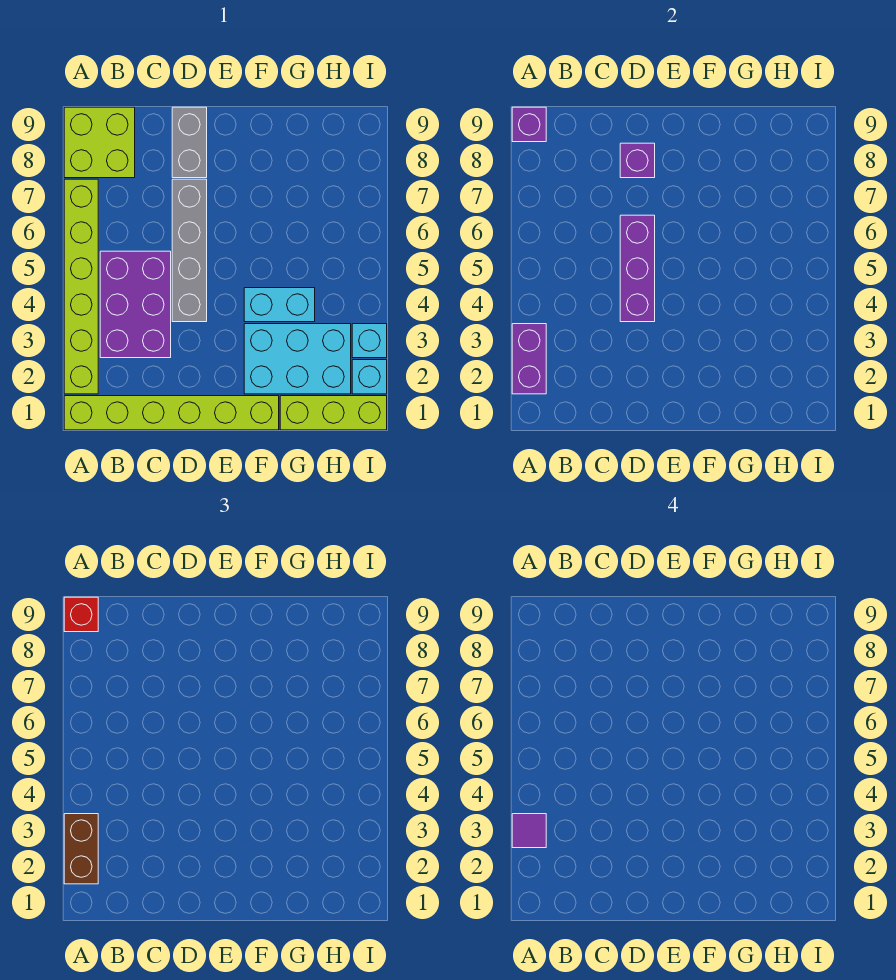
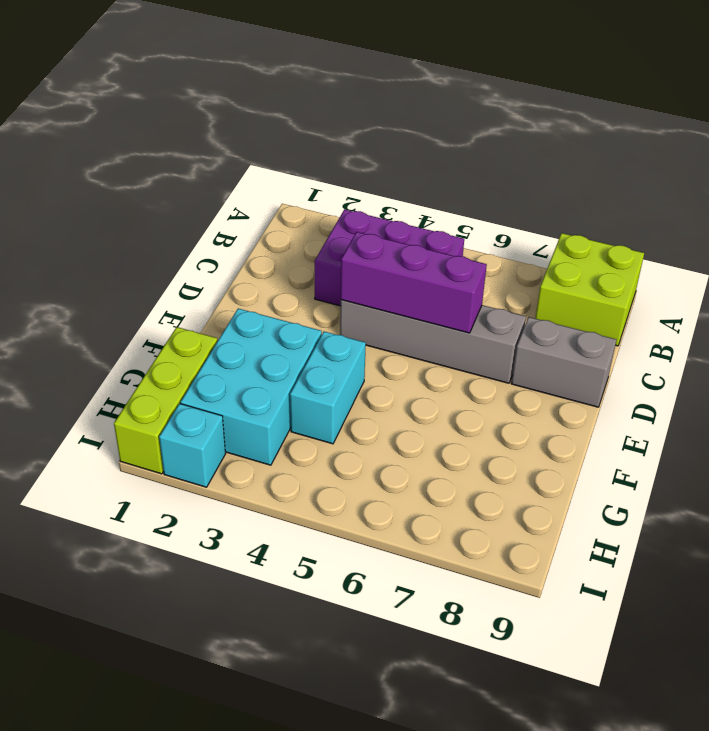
none -> lime 1x6 brick [64,396,279,430]
none -> lime 1x6 brick [64,179,98,394]
none -> cyan 1x1 brick [352,324,387,358]

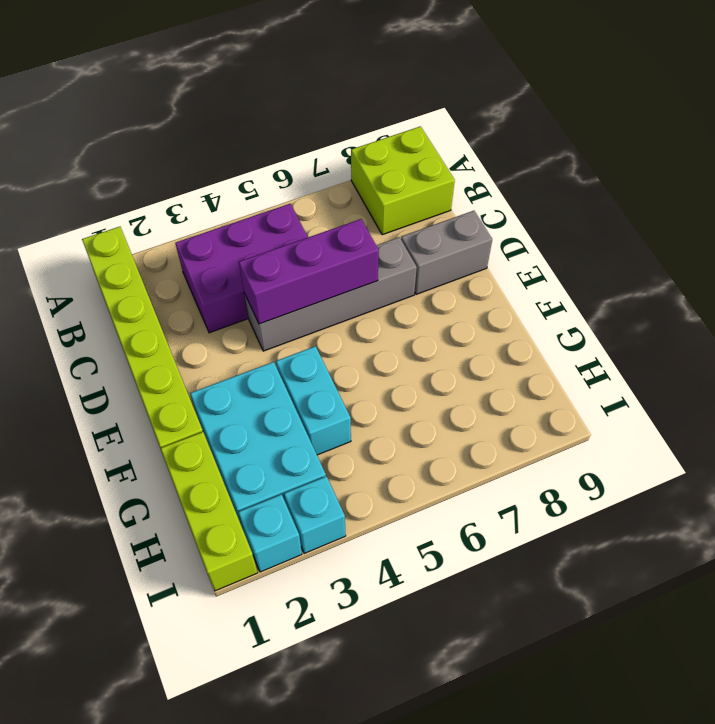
none -> lime 1x6 brick [64,179,98,394]
none -> purple 1x2 brick [512,324,546,394]
none -> purple 1x1 brick [512,107,546,142]

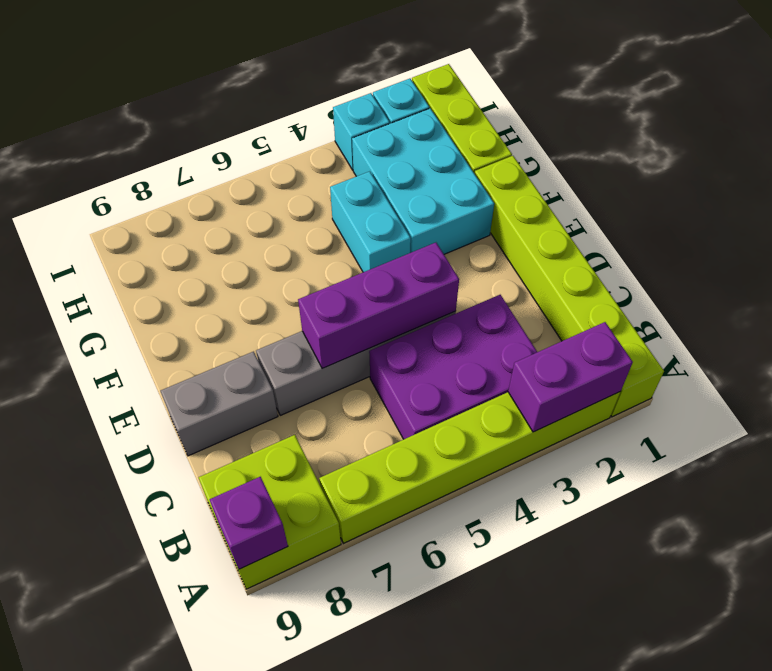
none -> purple 1x1 brick [620,143,655,178]
none -> brown 1x2 brick [64,814,98,884]
none -> red 1x1 brick [64,597,98,632]

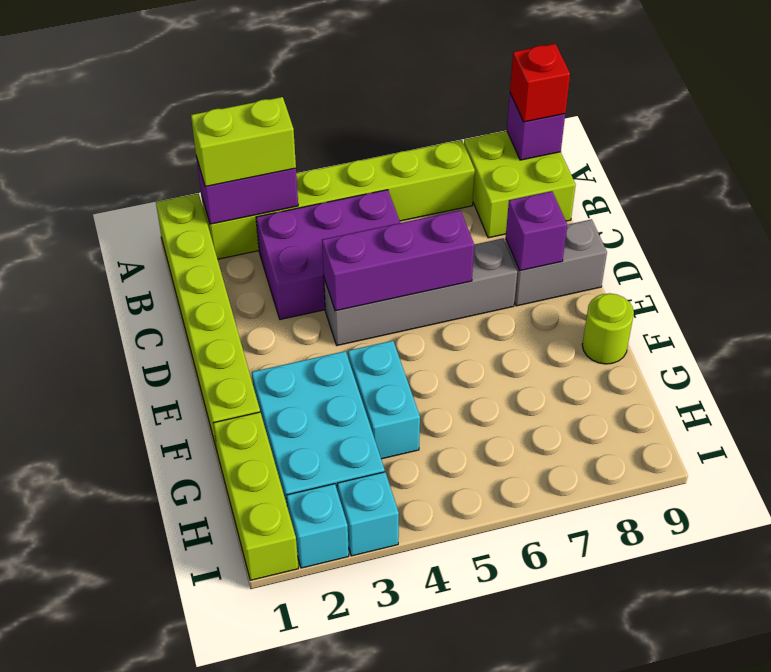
lime 1x2 brick [191,97,296,187] -> brown 1x2 brick [64,814,98,884]
lime 1x1 round brick [582,293,634,364] -> none
none -> purple 1x1 tile [512,814,546,848]

